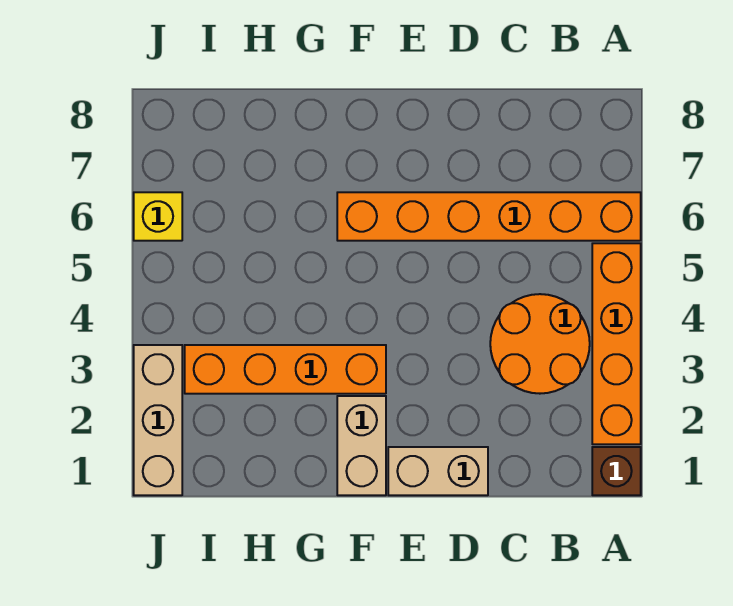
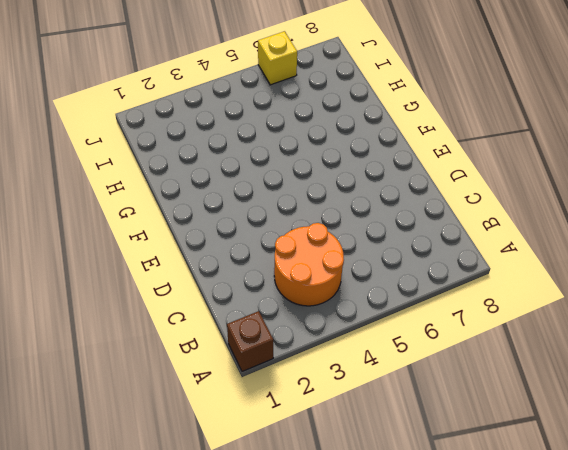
none -> orange 1x4 brick [592,243,641,444]
none -> orange 1x6 brick [337,192,641,241]

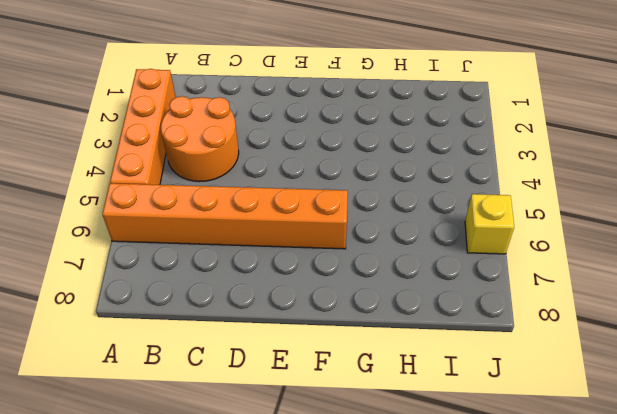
none -> brown 1x1 brick [592,447,641,495]
none -> tan 1x2 brick [388,447,488,495]

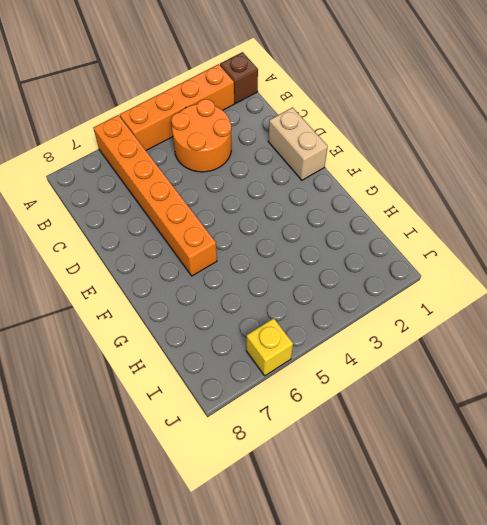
none -> tan 1x2 brick [337,396,386,495]
none -> orange 1x4 brick [185,345,386,394]

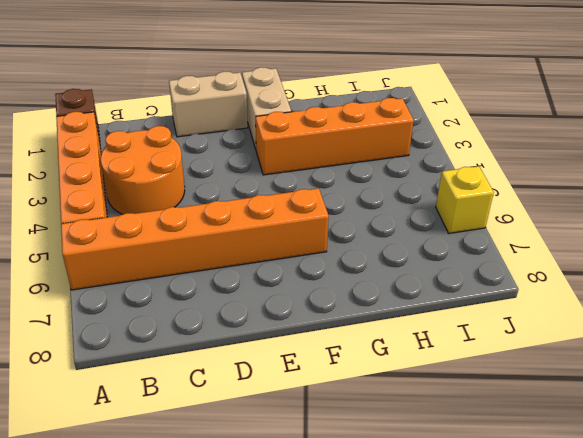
none -> tan 1x3 brick [134,345,182,495]

